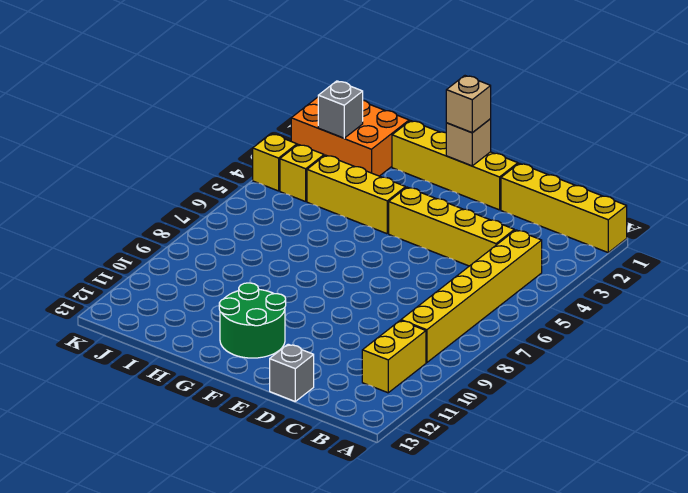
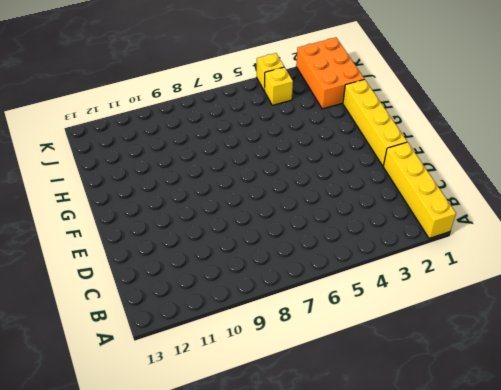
none -> yellow 1x6 brick [401,230,542,363]
none -> yellow 1x2 brick [362,321,426,393]
none -> yellow 1x4 brick [389,187,514,266]

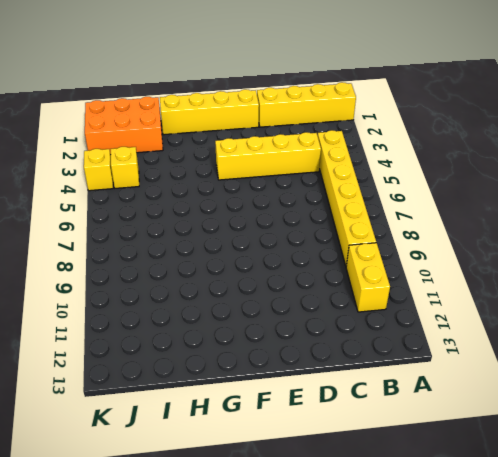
none -> grey 1x1 brick [270,344,314,401]
none -> green 2x2 round brick [219,283,286,358]
none -> yellow 1x3 brick [307,155,406,234]

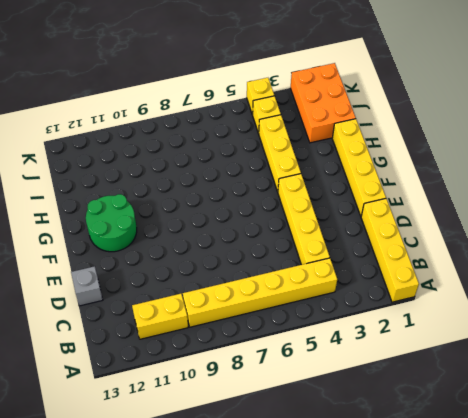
none -> tan 1x1 brick [446,119,491,166]
none -> grey 1x1 brick [318,81,363,138]
none -> tan 1x1 brick [446,76,491,133]

